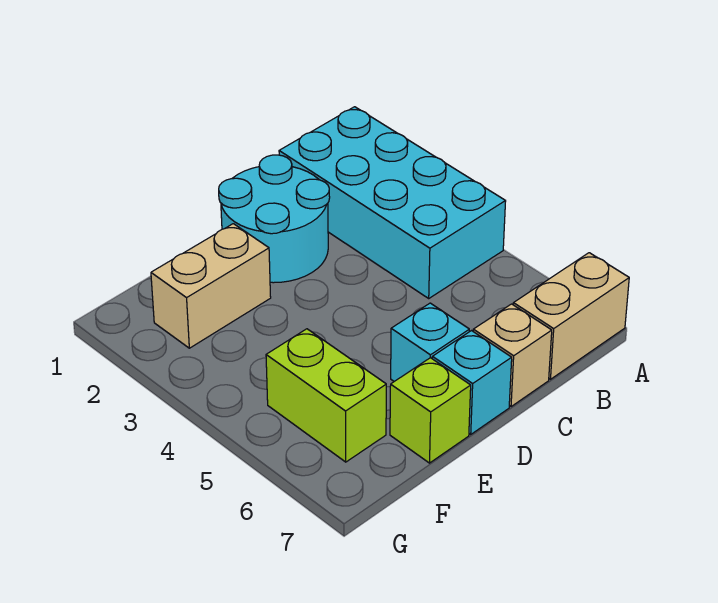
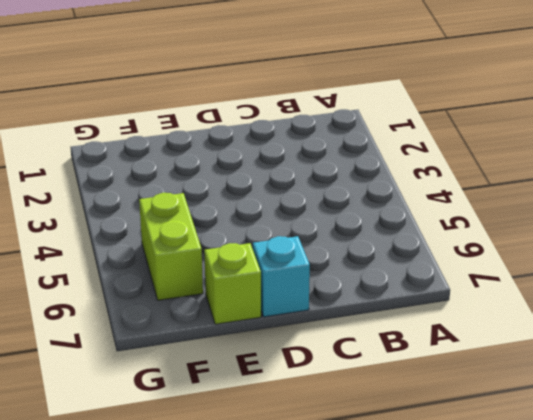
none -> cyan 2x4 brick [279,107,506,298]
none -> tan 1x2 brick [513,253,629,379]

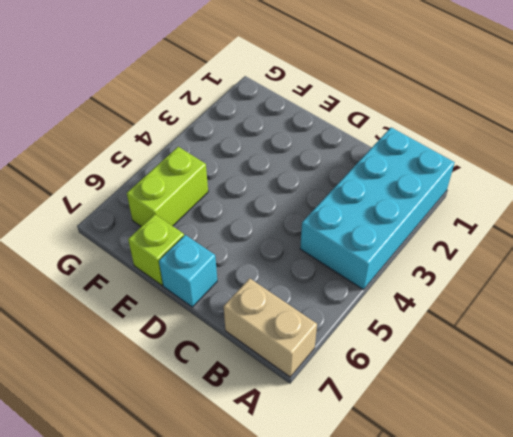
none -> cyan 2x2 round brick [219,155,330,283]
none -> tan 1x1 brick [473,304,552,407]

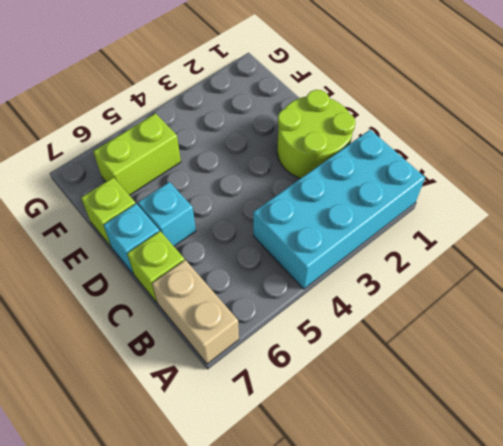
lime 2x2 round brick [277,90,355,178] -> cyan 2x2 round brick [219,155,330,283]
lime 1x1 brick [127,231,184,303] -> tan 1x1 brick [473,304,552,407]
none -> tan 1x2 brick [151,224,271,348]

